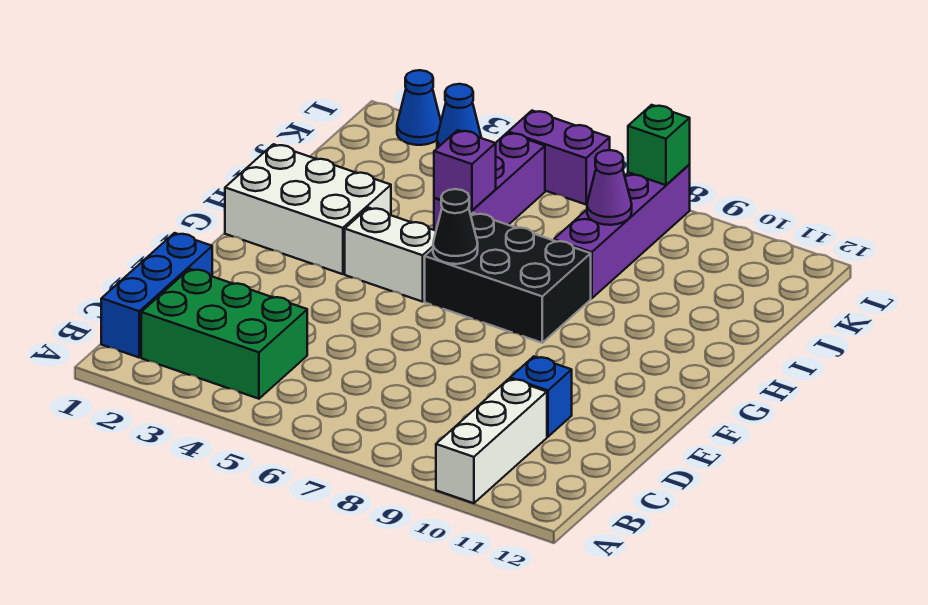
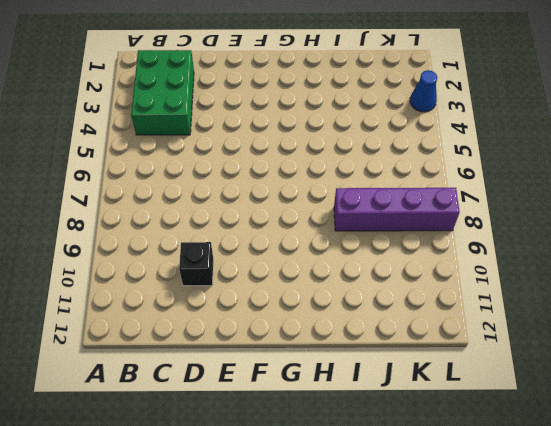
black 1x1 brick [179,242,213,286] -> blue 1x1 brick [510,356,572,437]
none -> white 1x3 brick [436,379,547,503]
none -> blue 1x3 brick [101,233,212,357]
none -> white 2x3 brick [225,144,391,274]

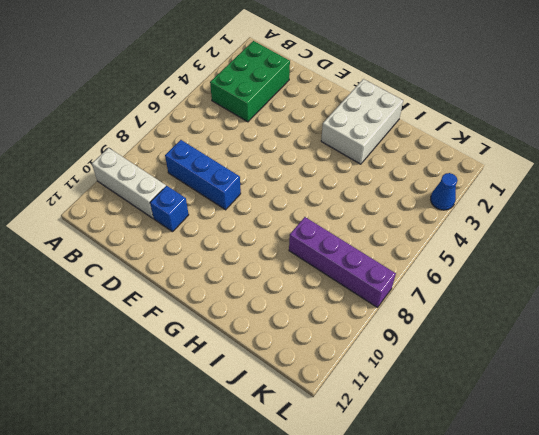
blue 1x3 brick [165,140,241,210] -> blue 1x3 brick moved to [101,233,212,357]
none -> white 1x2 brick [345,208,436,302]
none -> black 2x3 brick [425,213,591,343]
none -> purple 1x3 brick [434,133,545,231]

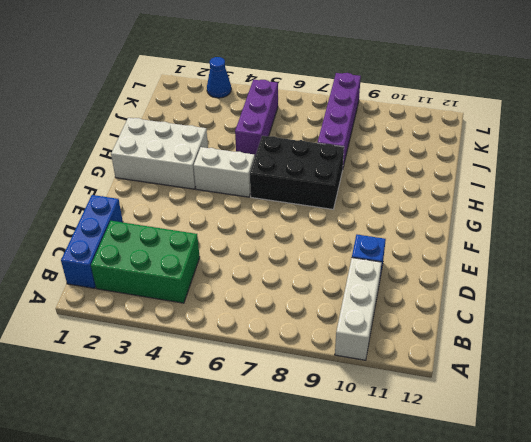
none -> blue 1x1 cone [397,70,441,145]
none -> purple 1x2 brick [508,111,610,204]
none -> black 1x1 cone [433,189,478,264]

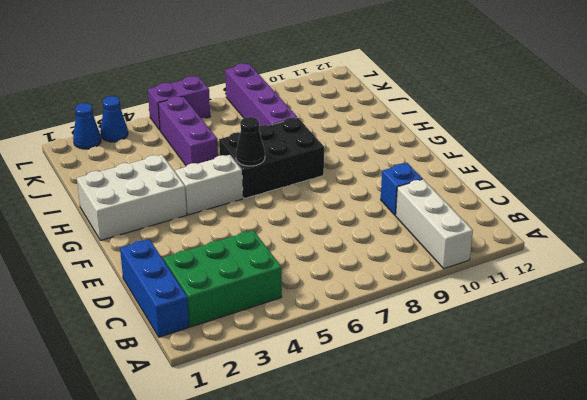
none -> purple 1x1 brick [434,130,496,210]
none -> purple 1x1 cone [587,150,632,225]
none -> green 1x1 brick [628,105,690,185]

